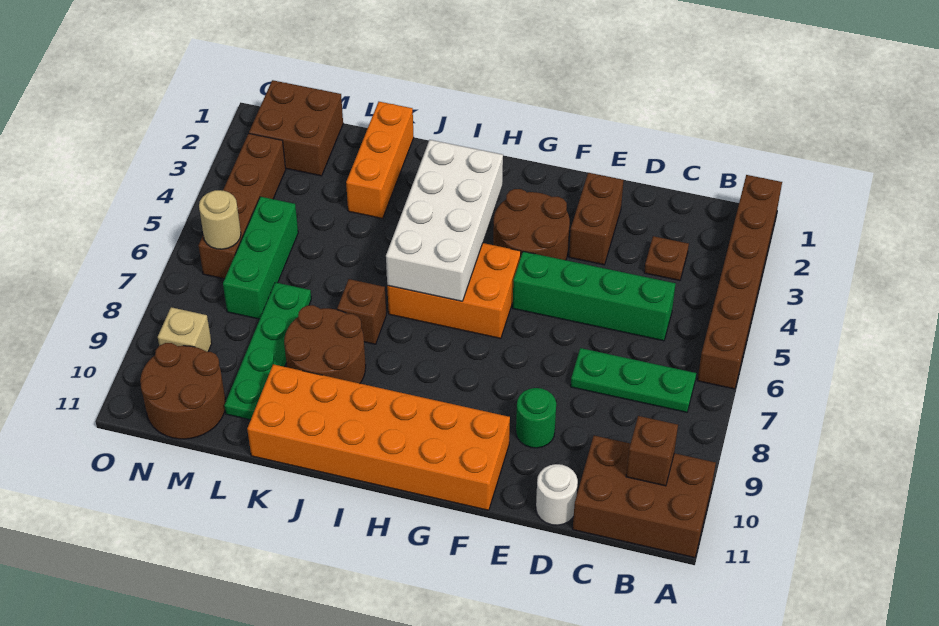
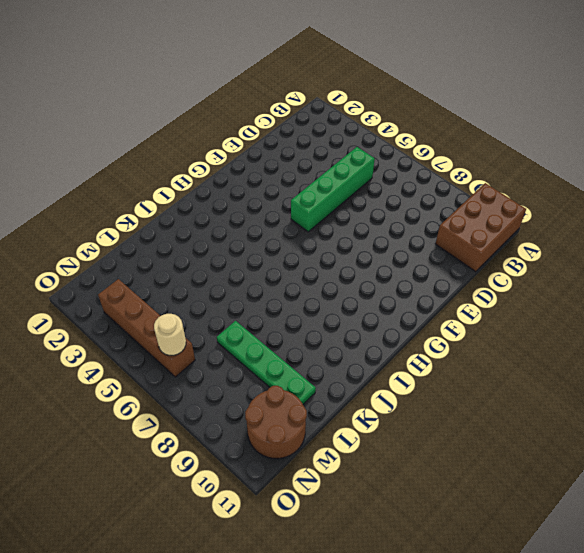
none -> brown 1x6 brick [697,175,782,389]
none -> green 1x3 plate [571,348,696,412]
none -> brown 1x1 plate [644,236,689,281]

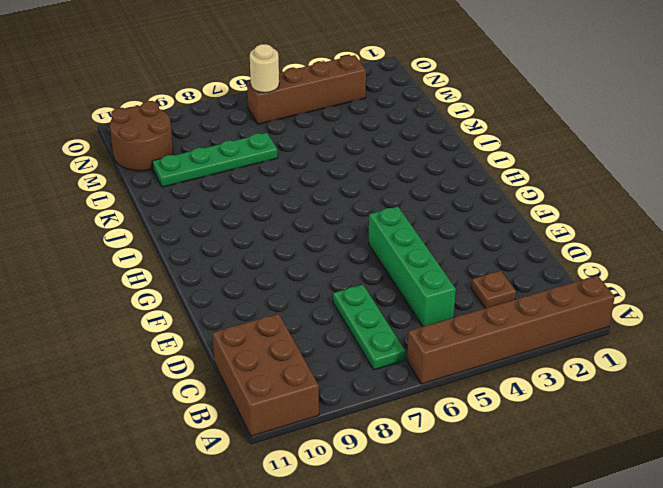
none -> white 1x1 round brick [536,464,578,525]
none -> brown 1x2 brick [569,173,624,265]
none -> green 1x1 round brick [516,388,556,448]

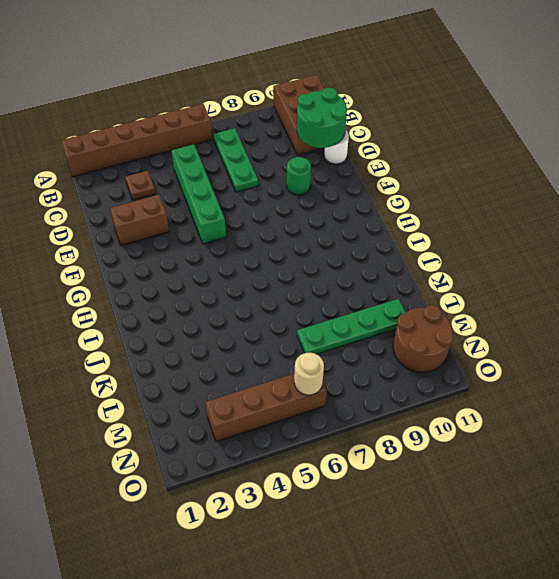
green 2x2 round brick [297,88,347,148] -> none
none -> brown 2x2 round brick [493,189,570,260]
none -> orange 2x6 brick [247,364,510,510]
none -> orange 2x3 brick [387,243,521,338]

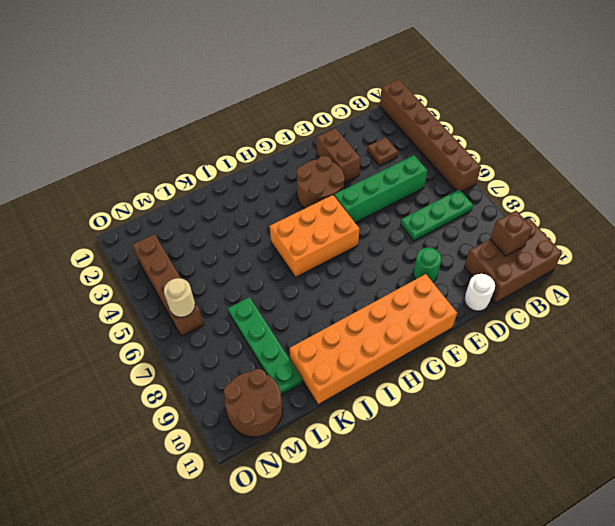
none -> brown 1x1 brick [337,279,386,344]
none -> brown 2x2 round brick [284,305,366,383]
none -> orange 1x3 brick [346,102,414,219]

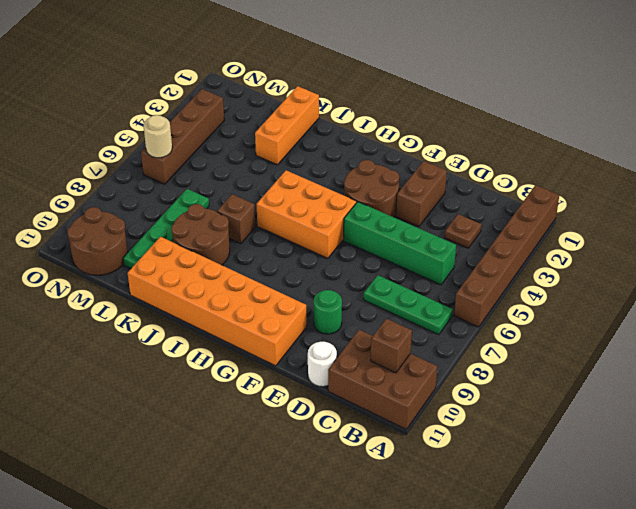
none -> brown 2x2 brick [249,80,343,176]
none -> green 1x3 brick [223,197,298,319]
none -> tan 1x1 brick [158,307,212,352]

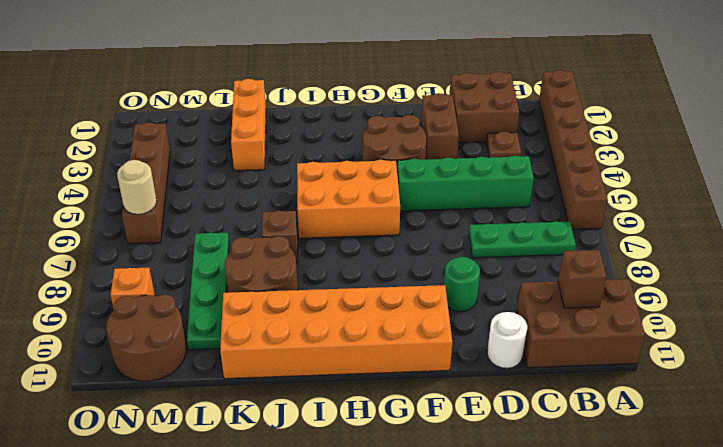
brown 2x2 brick [450,72,519,142] -> brown 2x2 brick moved to [249,80,343,176]
orange 1x1 brick [111,268,155,309] -> tan 1x1 brick [158,307,212,352]
none -> green 1x3 brick [223,197,298,319]
none -> white 2x4 brick [386,140,503,301]

